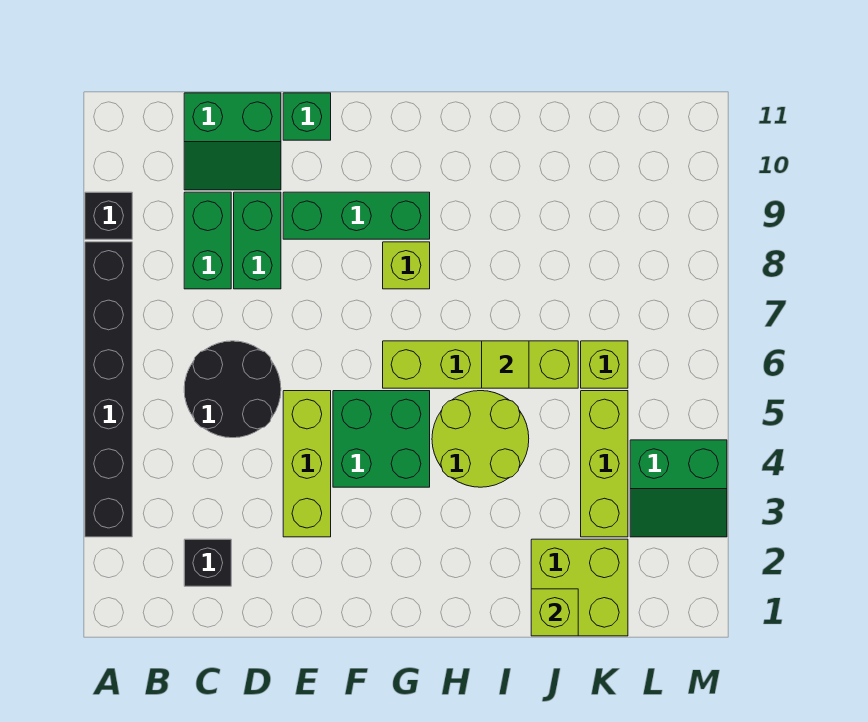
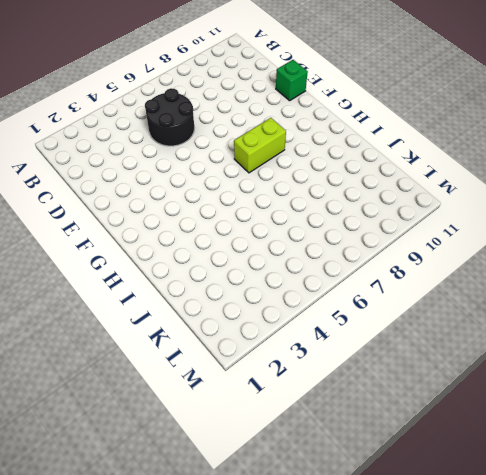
lime 1x2 brick [234,118,286,173] -> lime 1x1 brick [383,242,430,289]
none -> black 1x6 brick [85,242,132,537]
none -> black 1x1 brick [85,192,132,239]
none -> black 1x1 brick [184,539,231,586]

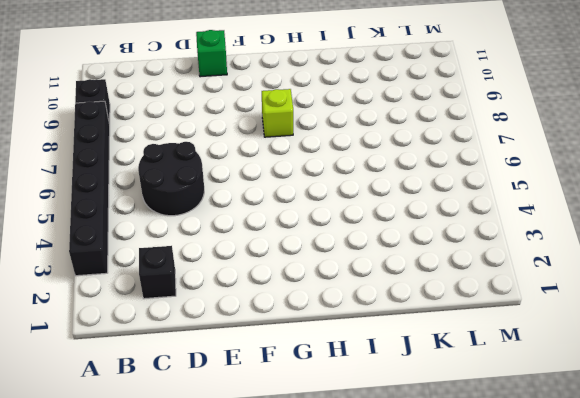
none -> green 1x2 brick [184,192,231,289]
none -> green 2x2 slope [184,93,281,190]
none -> green 1x2 brick [234,192,281,289]

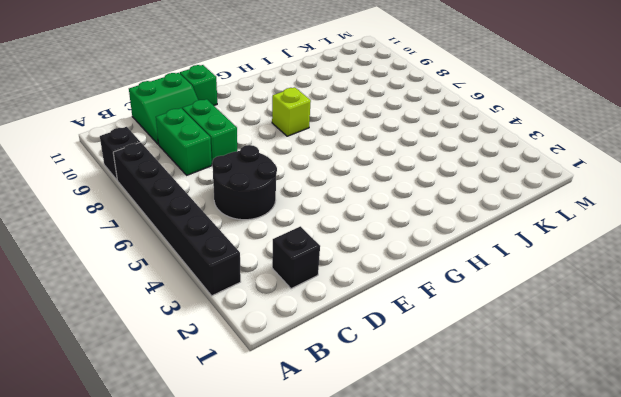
none -> lime 1x3 brick [283,391,331,537]
none -> green 1x3 brick [283,192,430,239]
none -> green 2x2 brick [333,391,430,487]

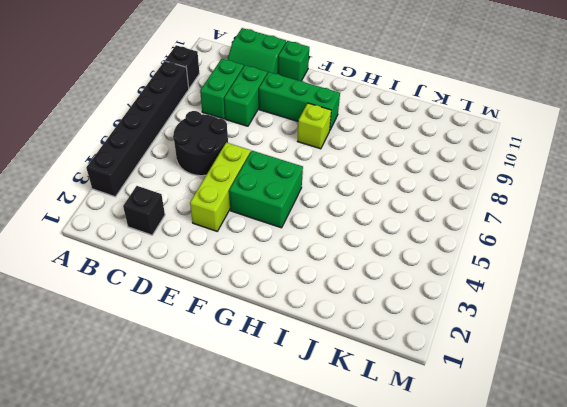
none -> lime 1x4 brick [383,341,578,388]
none -> lime 2x2 round brick [432,391,529,487]
none -> lime 2x2 brick [531,539,628,636]

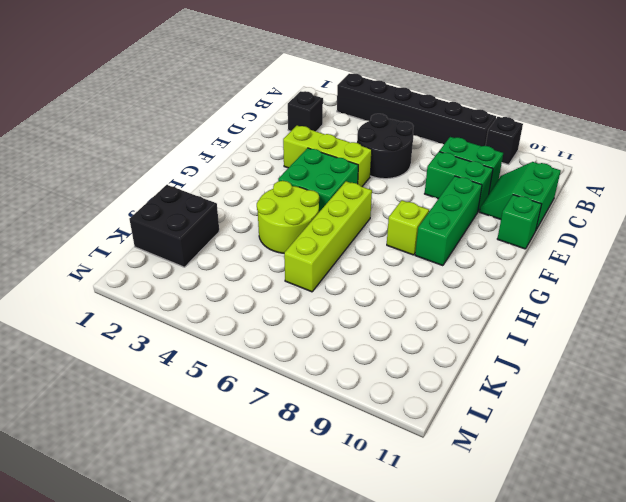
black 2x2 brick [129,185,219,267] -> lime 2x2 brick [531,539,628,636]
none -> lime 1x3 brick [581,391,628,537]
none -> lime 1x1 brick [581,341,628,388]
none -> green 2x2 slope [630,440,727,537]

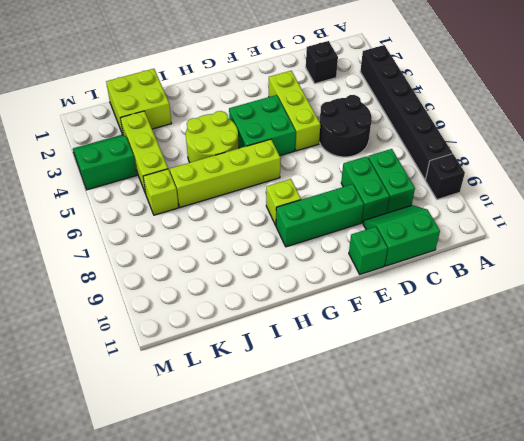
none -> lime 1x1 tile [482,341,529,388]
none -> lime 1x1 brick [531,589,578,636]

